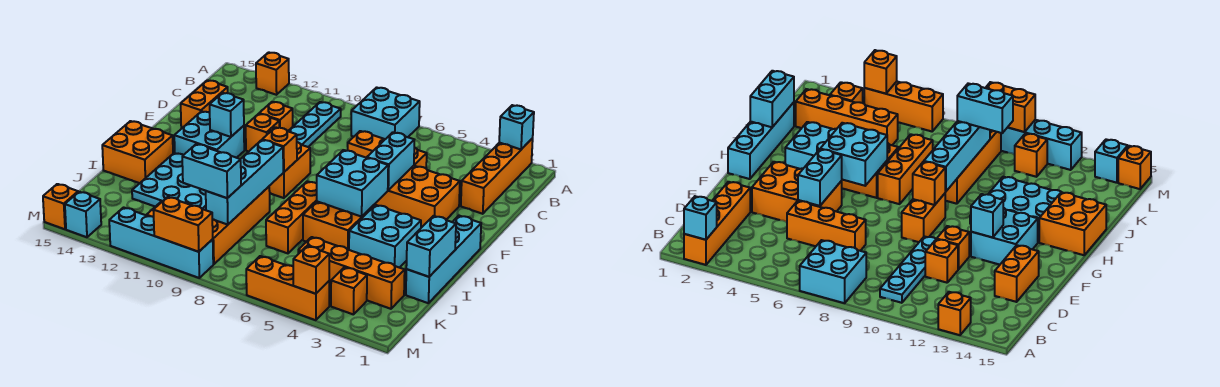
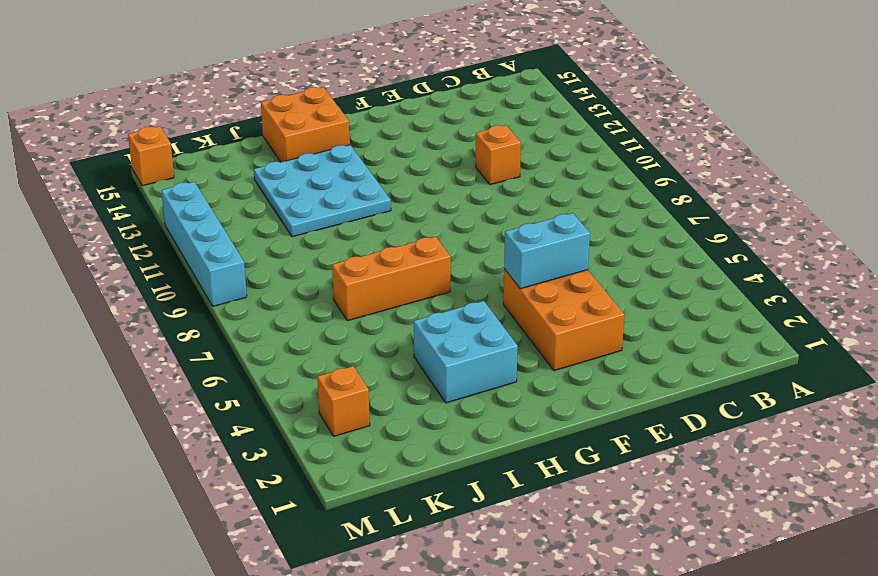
none -> orange 1x4 brick [461,138,533,214]
none -> cyan 2x2 brick [351,87,420,139]
none -> orange 1x1 brick [256,52,289,95]
none -> cyan 1x4 plate [288,102,341,147]

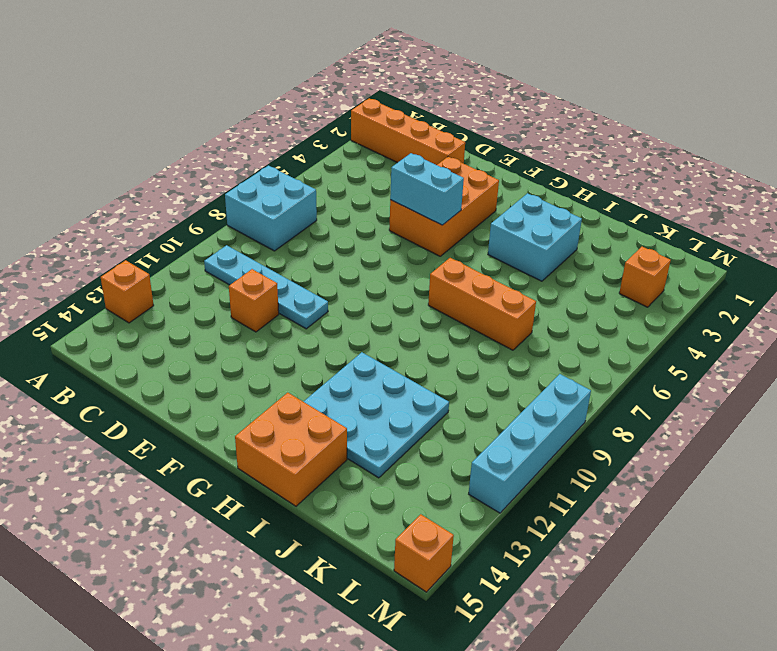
none -> orange 1x3 brick [348,131,427,168]
none -> orange 1x2 brick [181,80,228,129]
none -> orange 1x1 brick [246,114,279,152]
none -> orange 1x2 brick [269,142,310,198]

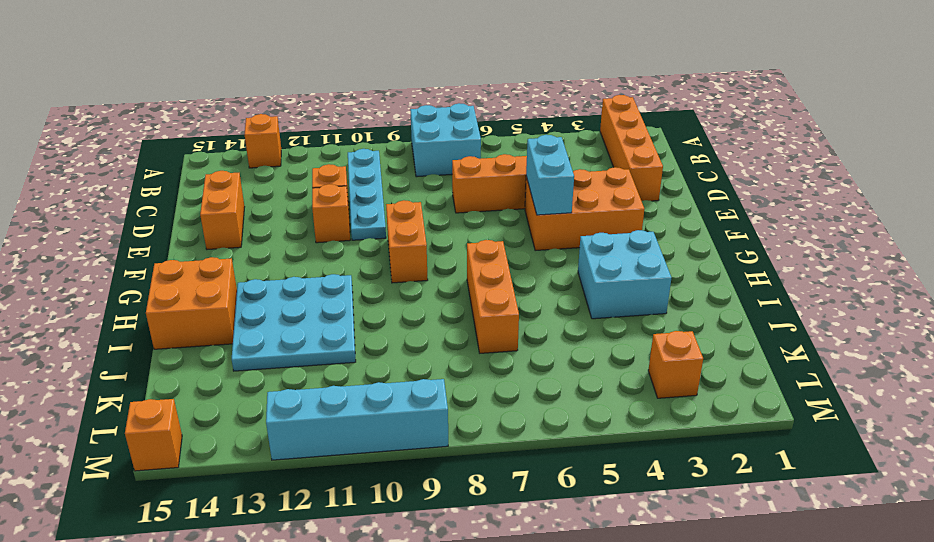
none -> cyan 2x2 brick [174,111,244,158]
none -> cyan 1x4 brick [406,216,481,303]
none -> orange 2x2 brick [303,202,374,250]
none -> orange 1x4 brick [212,187,270,264]

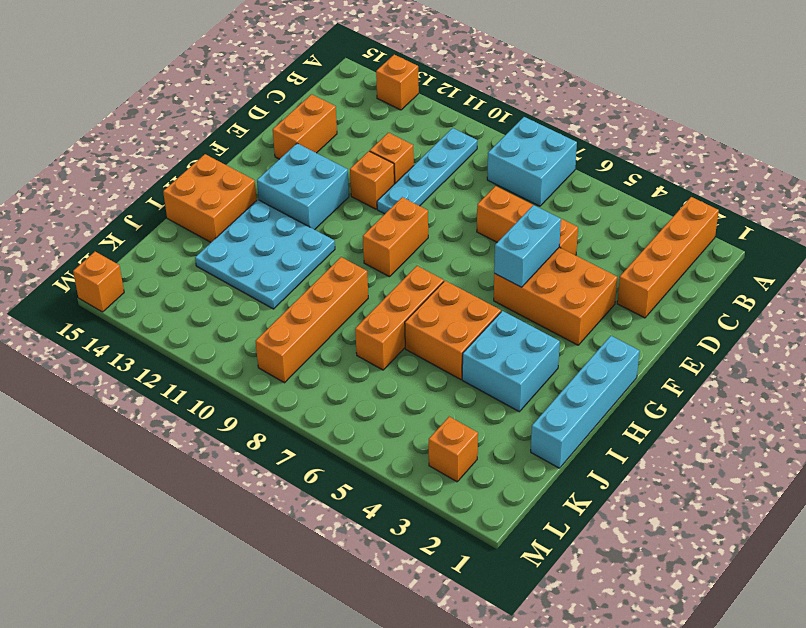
none -> orange 1x4 brick [298,237,405,309]
none -> orange 1x1 brick [1014,133,1047,177]
none -> orange 1x3 brick [246,256,329,320]
none -> cyan 1x4 brick [109,207,213,278]

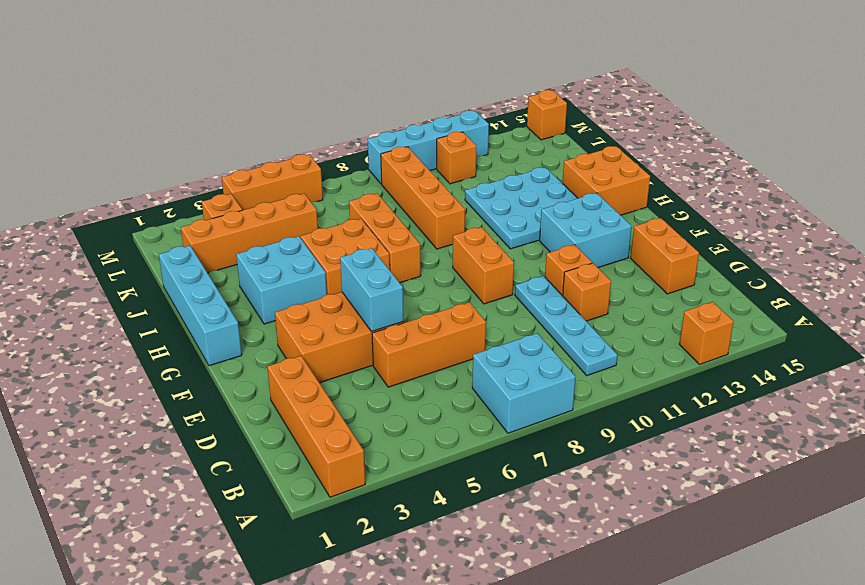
none -> cyan 1x1 brick [65,192,101,237]
none -> cyan 1x1 brick [499,105,534,149]
none -> cyan 1x1 brick [210,93,244,137]
none -> cyan 2x2 brick [317,150,388,217]

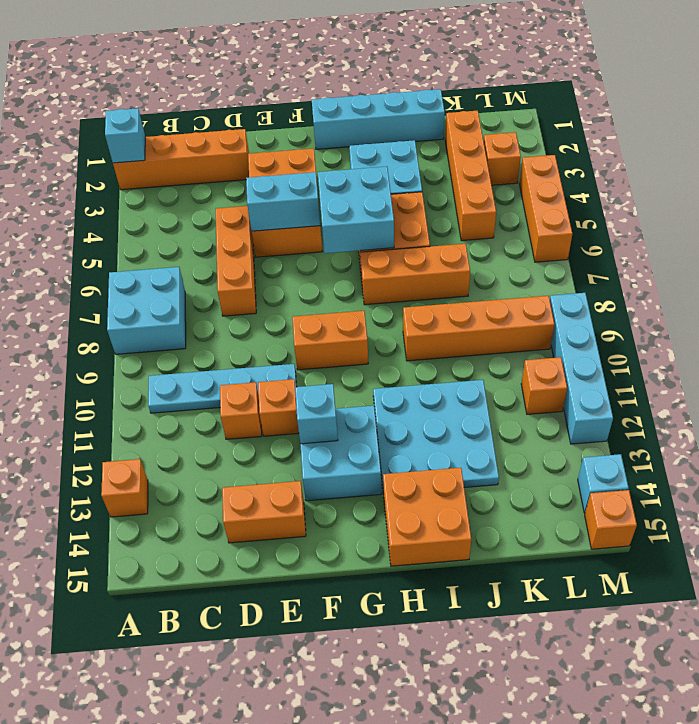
none -> orange 1x1 brick [262,127,297,172]
none -> cyan 1x4 brick [206,140,283,225]
none -> cyan 1x2 brick [406,216,456,277]
none -> orange 1x1 brick [293,246,330,294]

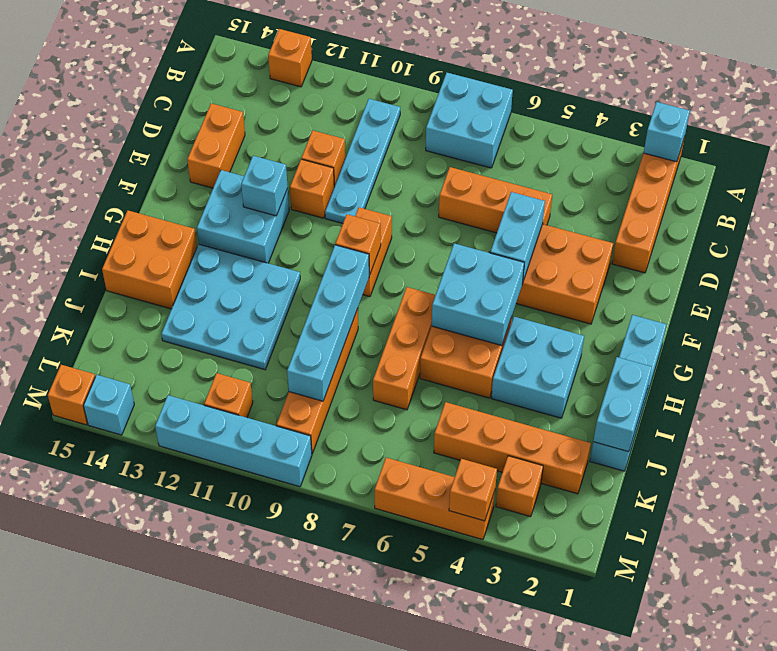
none -> orange 1x2 brick [153,197,213,252]
none -> cyan 1x2 brick [182,144,241,198]

